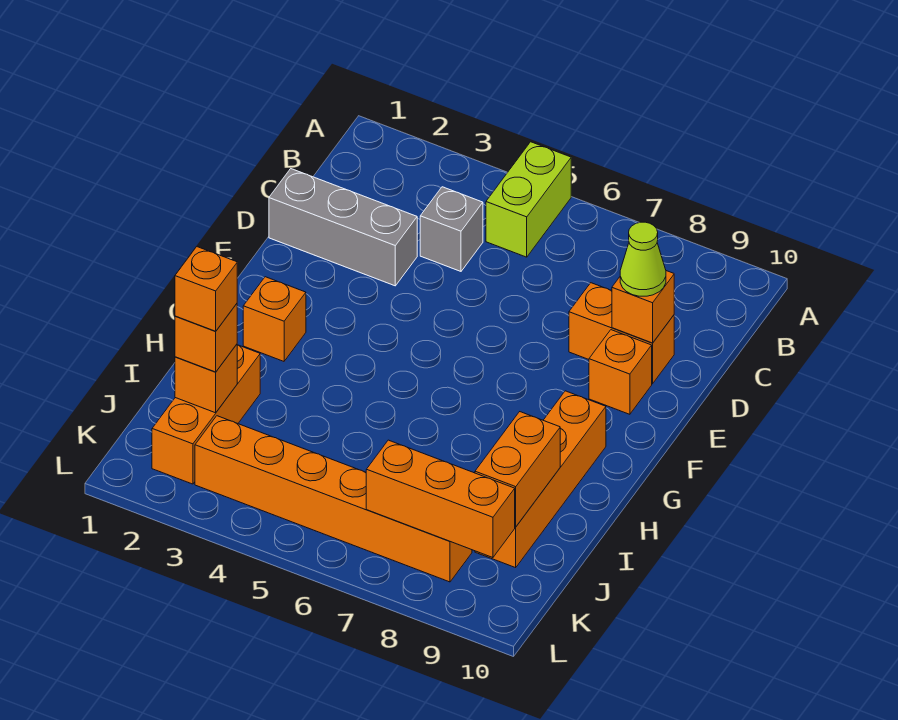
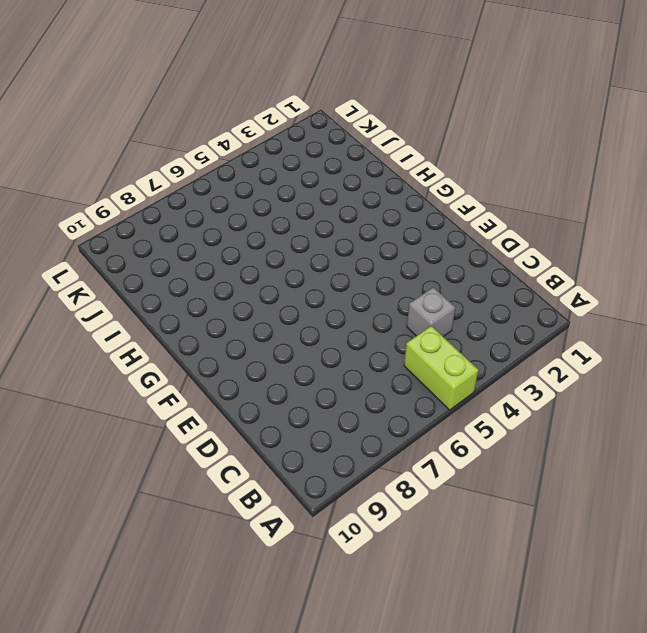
none -> grey 1x3 brick [269,169,417,286]
none -> orange 1x2 brick [569,283,674,384]
none -> orange 1x1 brick [589,330,652,414]

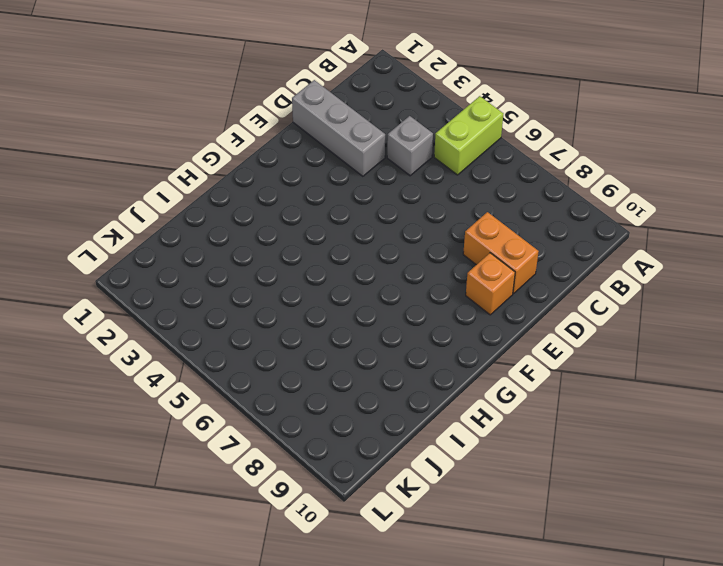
none -> orange 1x1 brick [243,277,306,361]
none -> orange 1x4 brick [475,391,606,568]
none -> orange 1x3 brick [152,345,260,484]

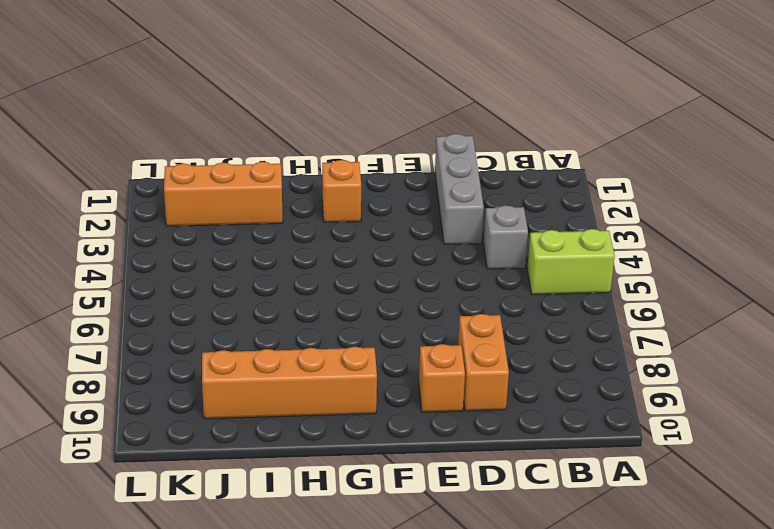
none -> orange 1x6 brick [195,416,472,582]
none -> orange 1x1 brick [612,271,674,343]
none -> orange 1x2 brick [475,412,560,527]

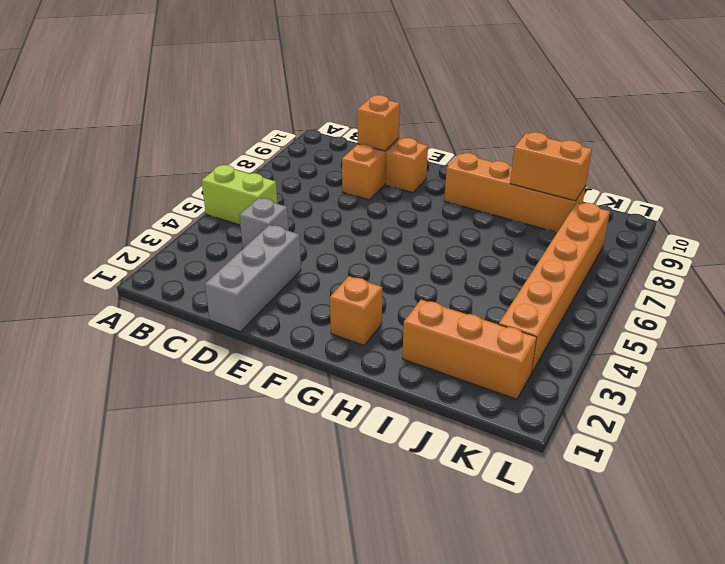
none -> orange 1x1 brick [175,344,237,413]
none -> orange 1x3 brick [366,440,515,558]
none -> lime 1x1 cone [620,222,666,296]

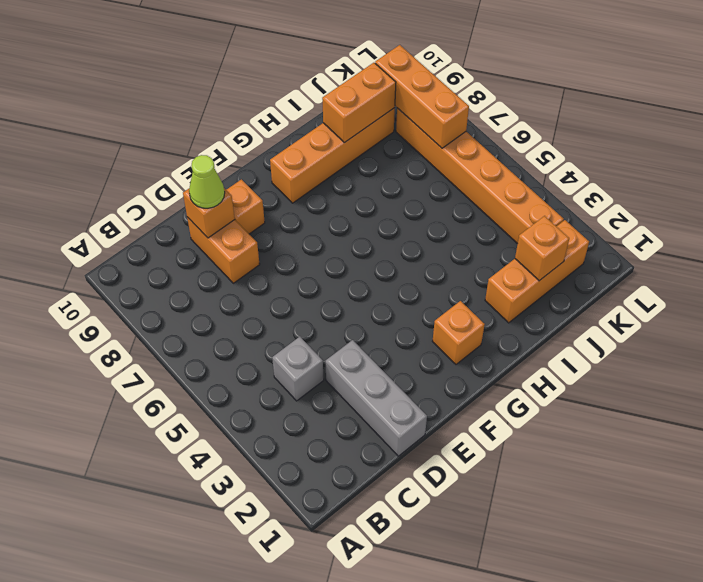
none -> lime 1x2 brick [486,142,571,257]
none -> orange 1x1 brick [175,304,237,372]
none -> orange 1x1 brick [175,247,237,331]

